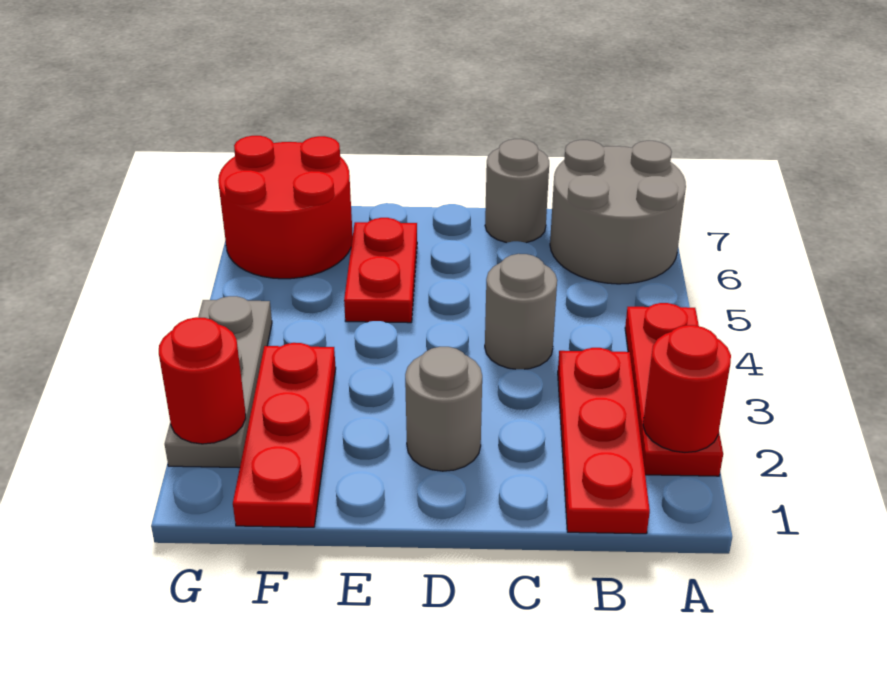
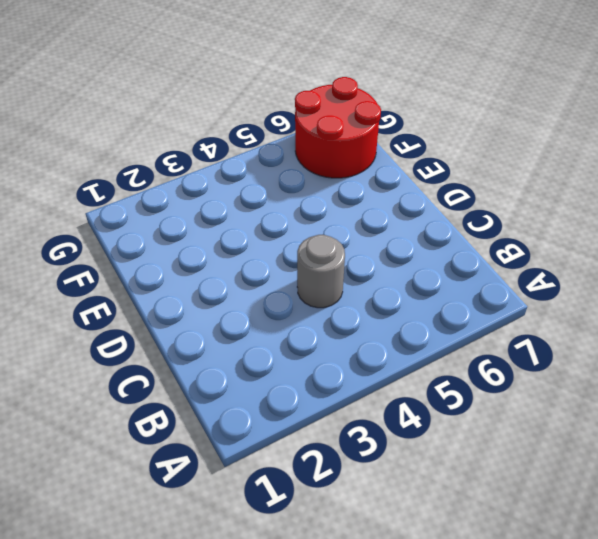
none -> red 1x3 plate [625,303,723,476]
none -> grey 2x2 round brick [550,140,686,284]
none -> red 1x3 plate [558,348,650,534]

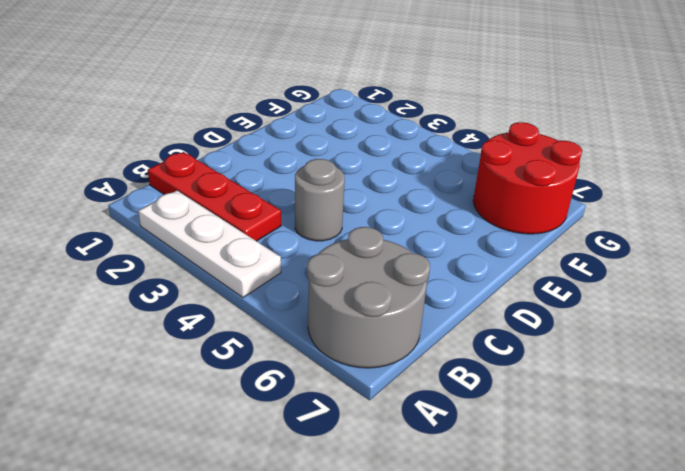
white 1x3 plate [138,191,281,298] -> red 1x3 plate [625,303,723,476]
none -> grey 1x1 round brick [485,139,549,243]
none -> grey 1x1 round brick [405,347,482,471]
none -> red 1x2 plate [344,218,417,323]

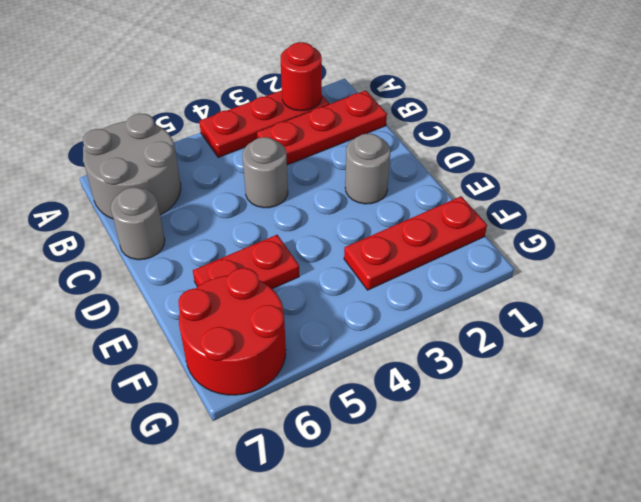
none -> grey 1x3 plate [165,296,272,468]
none -> red 1x1 round brick [159,317,246,444]

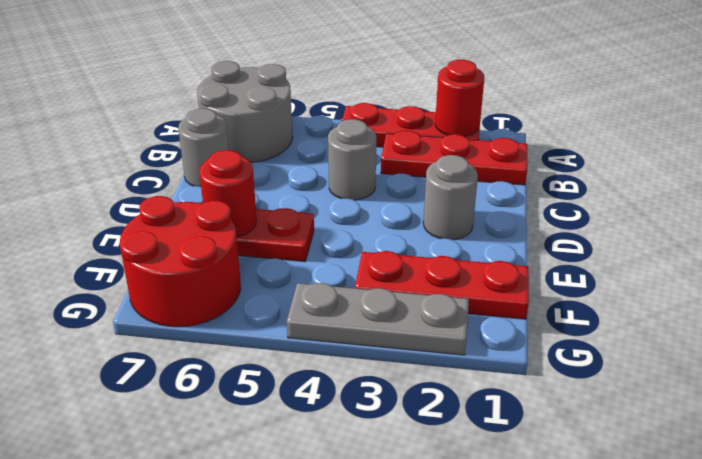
red 1x1 round brick [199,150,257,237] -> red 1x1 round brick moved to [159,317,246,444]

